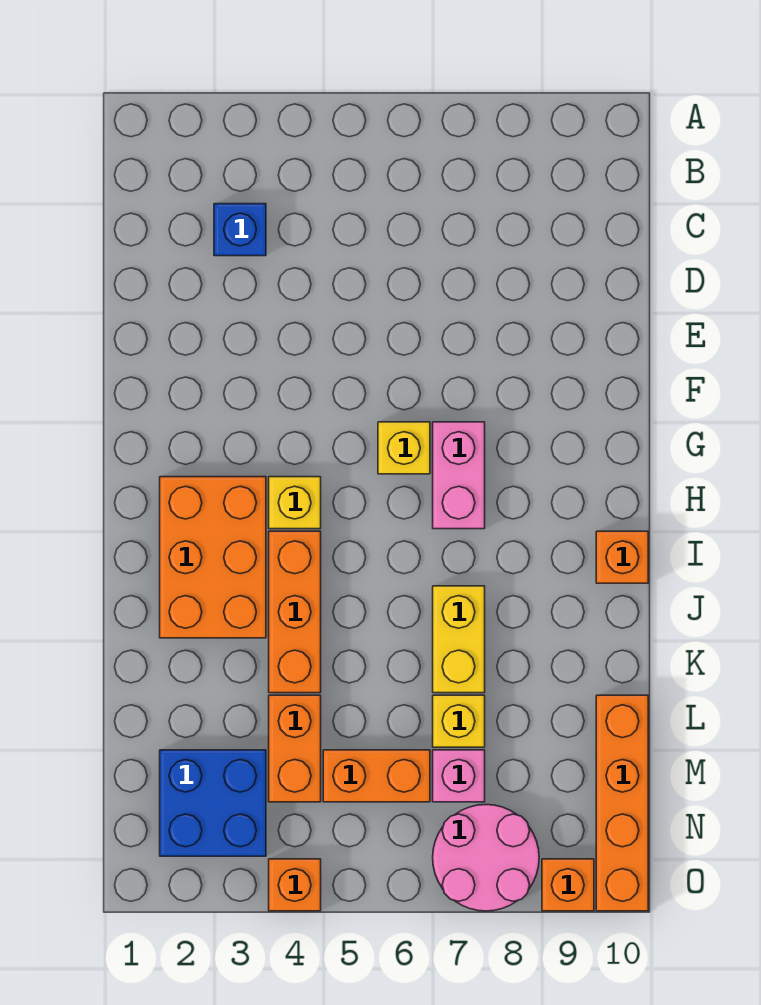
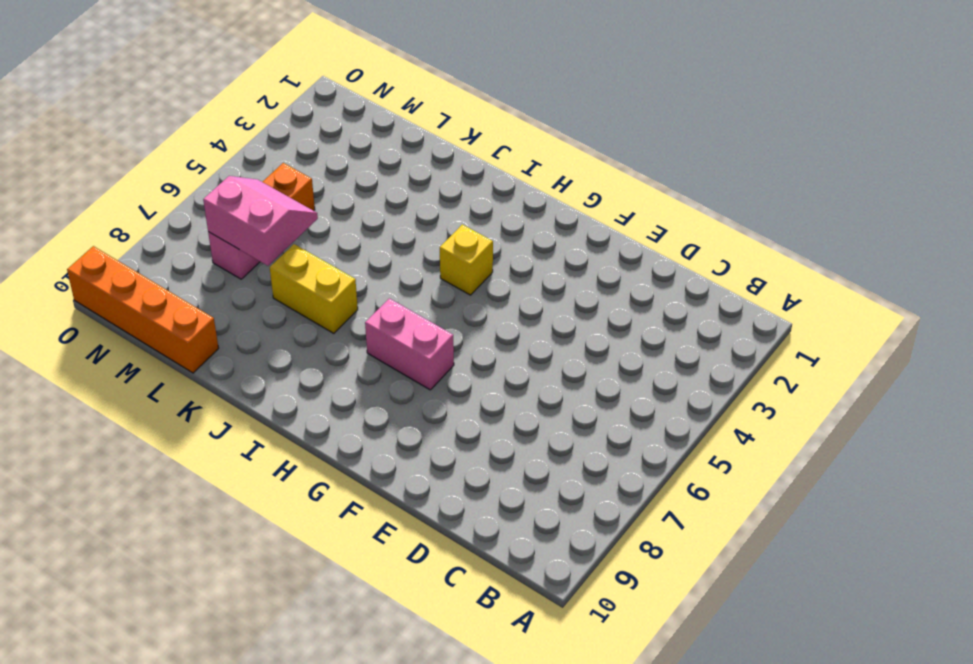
pink 2x2 slope [203,176,318,266] -> none
none -> blue 1x1 brick [214,204,266,256]
none -> yellow 1x1 brick [378,422,430,474]
none -> orange 2x3 brick [160,477,266,638]

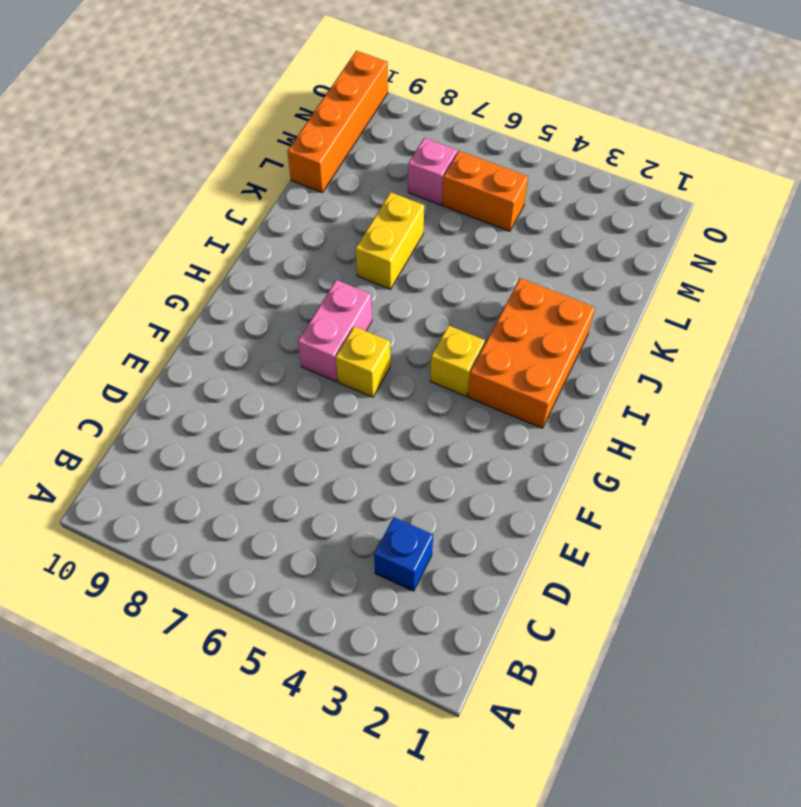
none -> orange 1x3 brick [269,531,321,693]
none -> orange 1x1 brick [596,531,648,583]
none -> orange 1x2 brick [269,695,321,802]

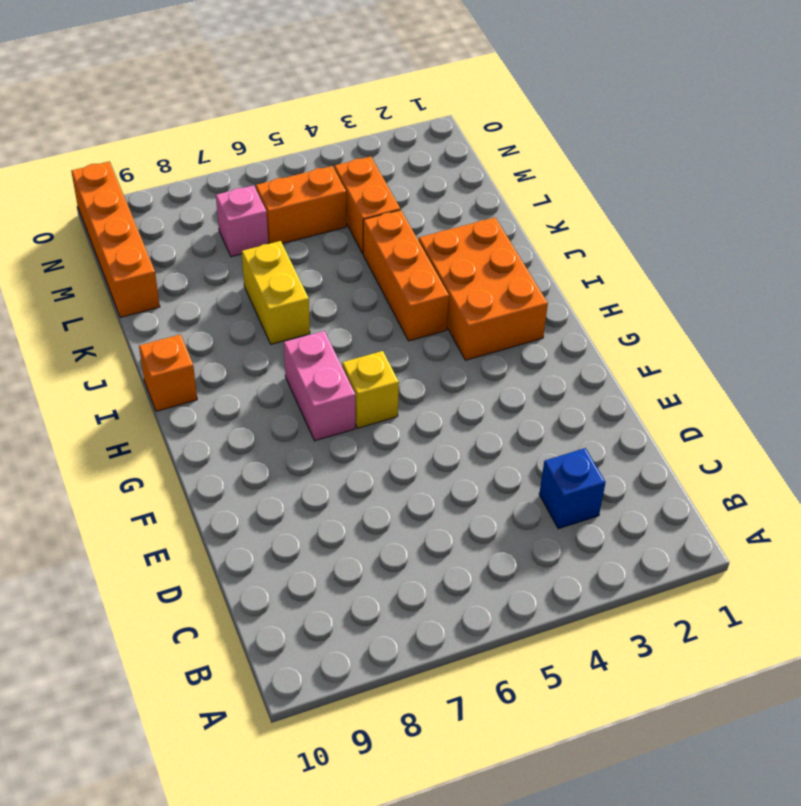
none -> yellow 1x1 brick [269,477,321,529]
none -> yellow 1x1 brick [433,695,485,747]
none -> blue 2x2 brick [160,750,266,856]

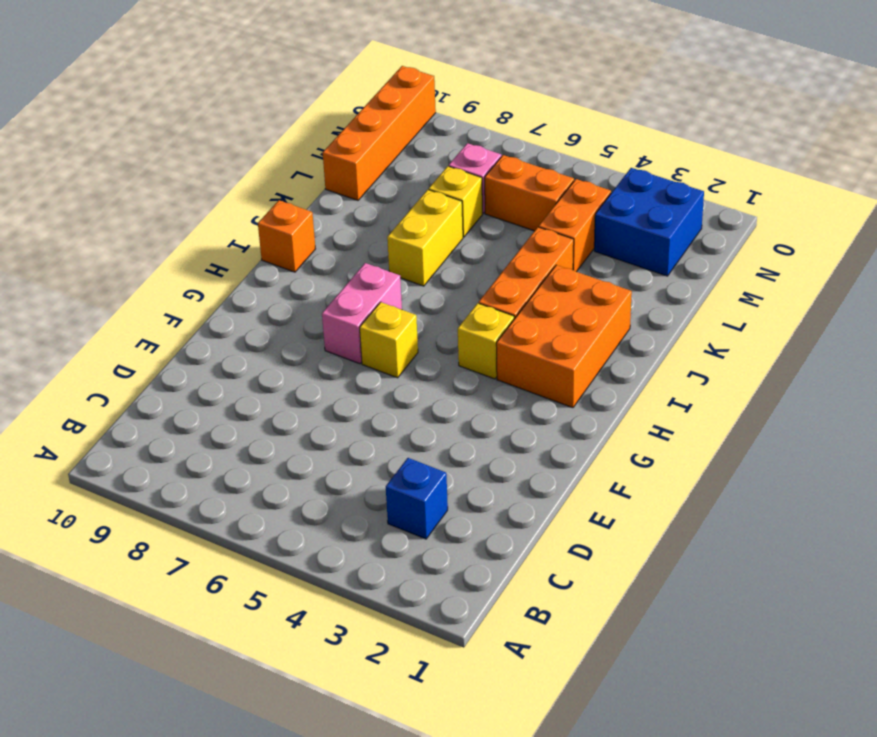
none -> pink 2x2 round brick [433,805,539,911]
none -> orange 1x1 brick [269,859,321,911]
none -> orange 1x1 brick [542,859,594,911]

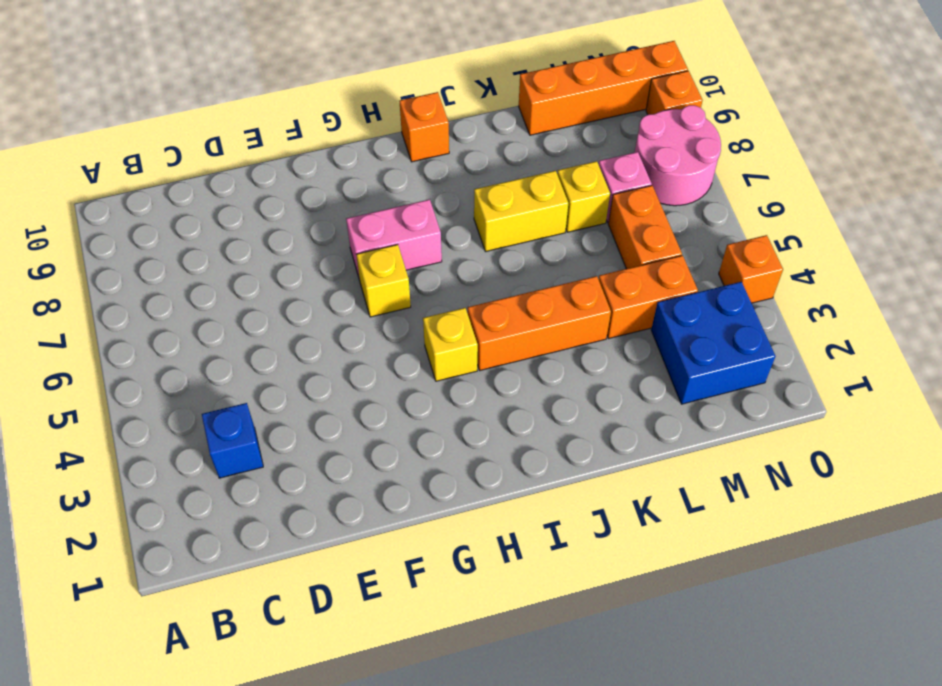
none -> orange 2x3 brick [160,477,266,638]

